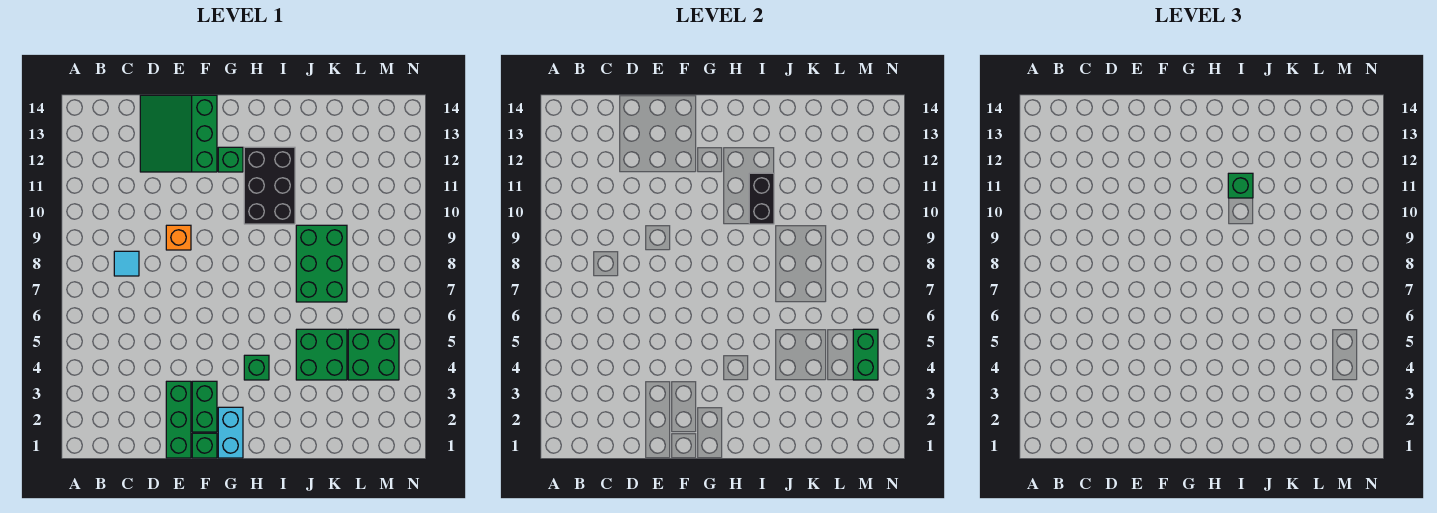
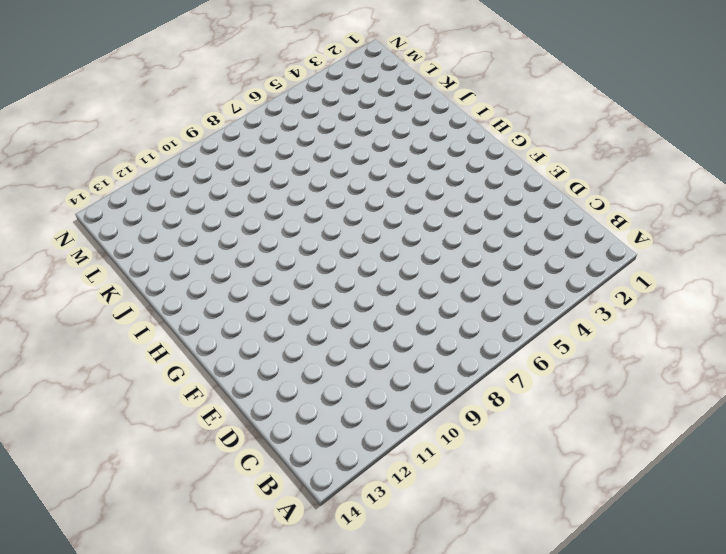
none -> cyan 1x1 tile [114,251,139,276]
none -> green 3x3 slope [140,95,217,172]
none -> green 1x3 brick [166,381,191,458]

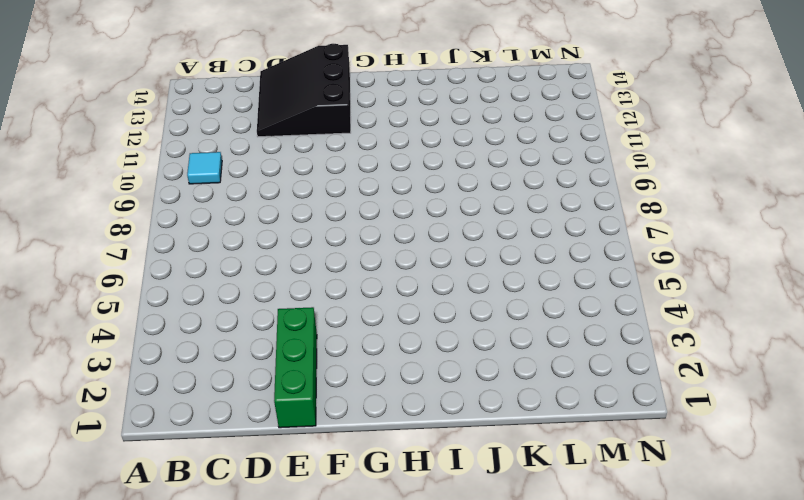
cyan 1x1 tile [187,152,222,184] -> cyan 1x1 tile moved to [114,251,139,276]
black 3x3 slope [257,44,351,137] -> green 3x3 slope [140,95,217,172]
none -> orange 1x1 brick [166,225,191,250]
none -> green 1x1 brick [192,433,217,458]
none -> green 1x2 brick [192,381,217,432]

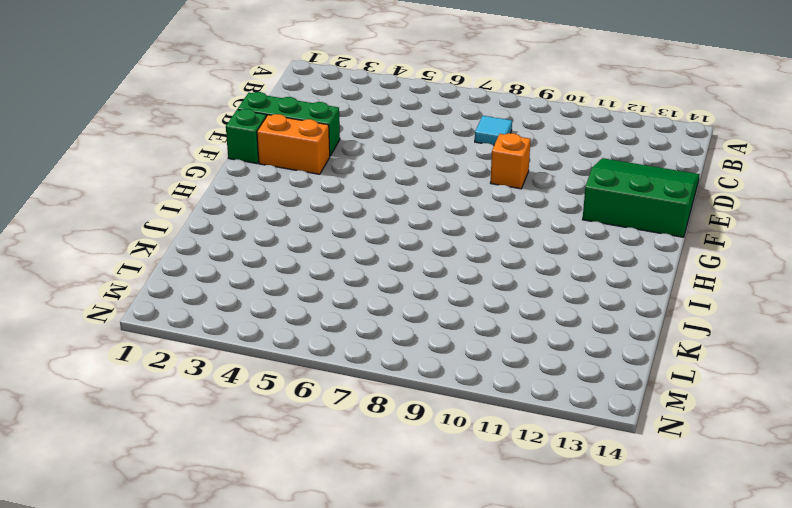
orange 1x2 brick [257,114,330,174] -> green 1x2 brick [192,381,217,432]
none -> cyan 1x2 brick [218,407,243,458]
none -> green 1x1 brick [218,147,243,172]
none -> green 1x1 brick [244,355,269,380]

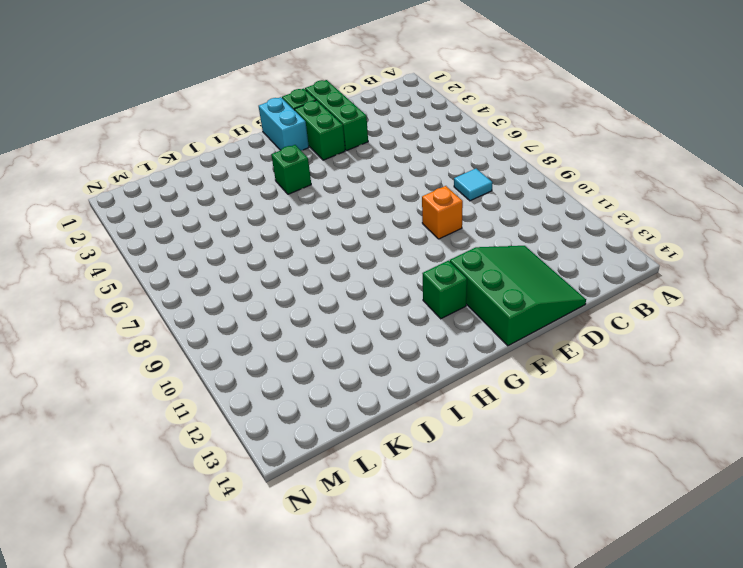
none -> black 2x3 brick [244,147,295,224]
none -> green 2x2 brick [296,329,347,380]
none -> green 2x3 brick [296,225,347,302]

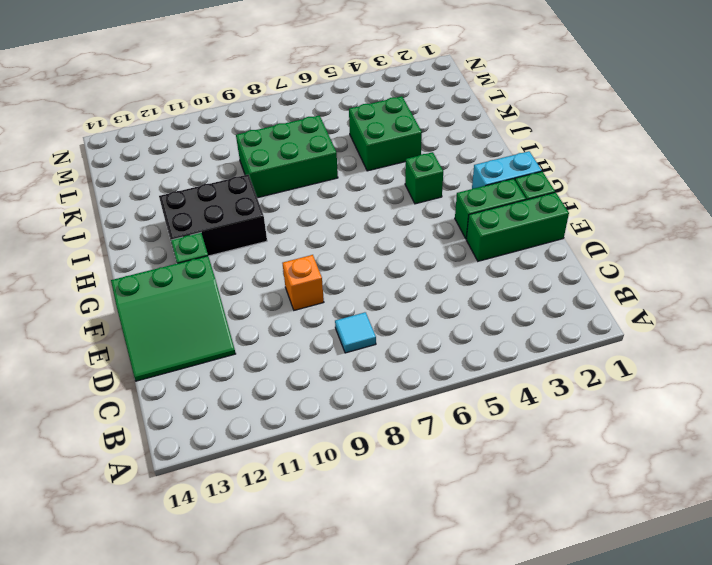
none -> green 2x2 brick [348,329,399,380]
none -> black 1x2 brick [749,173,774,224]
none -> green 1x2 brick [853,329,878,380]

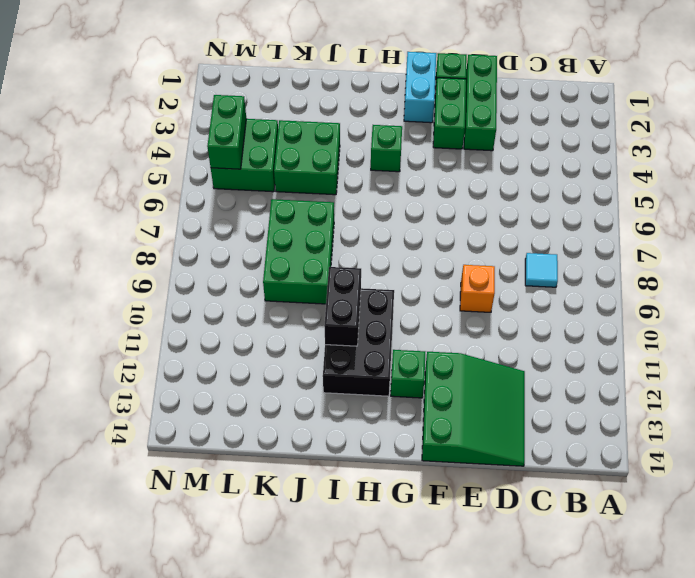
none -> green 1x1 brick [1228,173,1253,198]

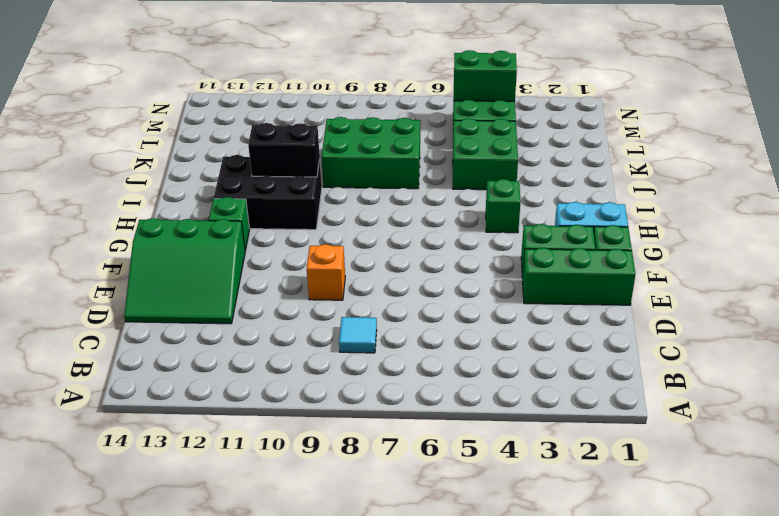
none -> green 1x1 brick [1228,173,1253,198]

